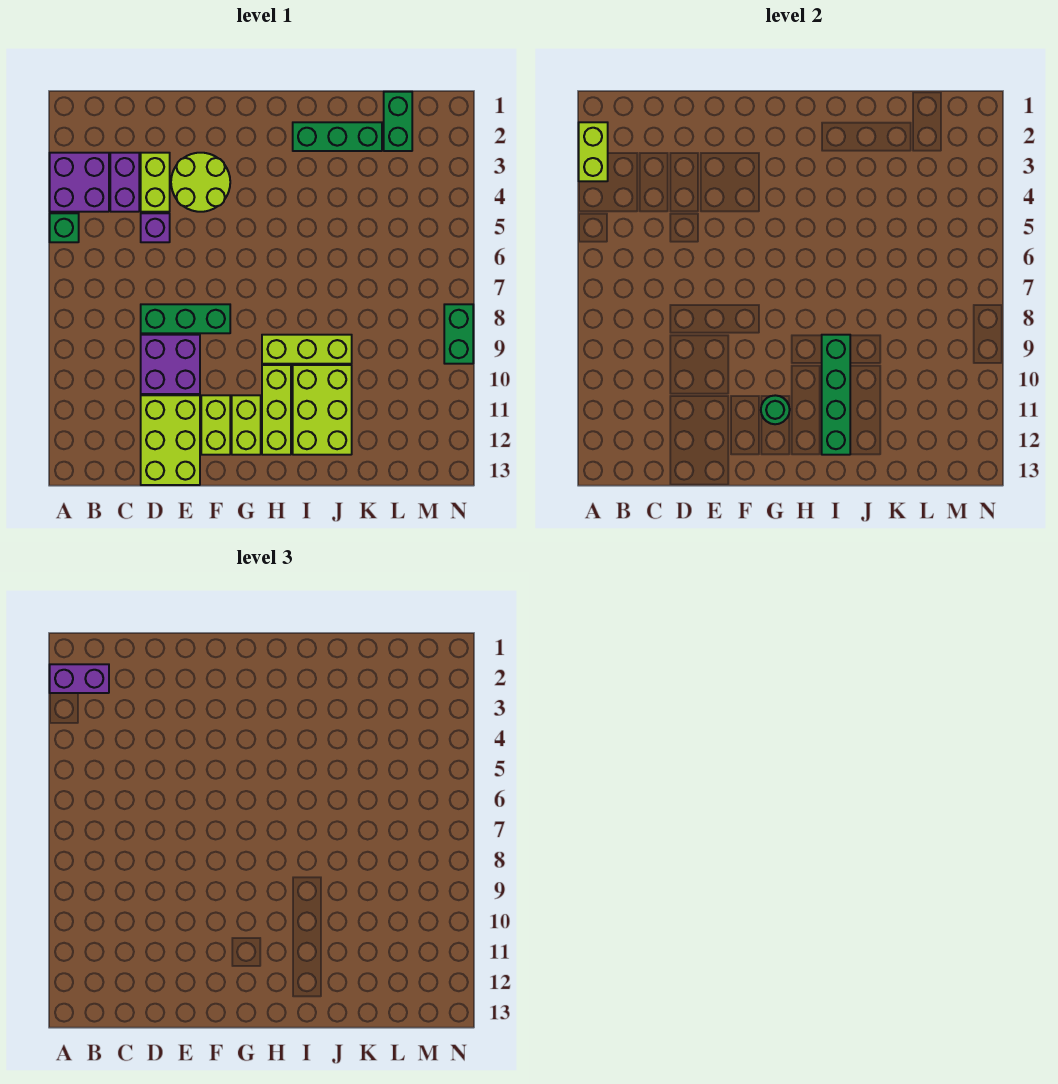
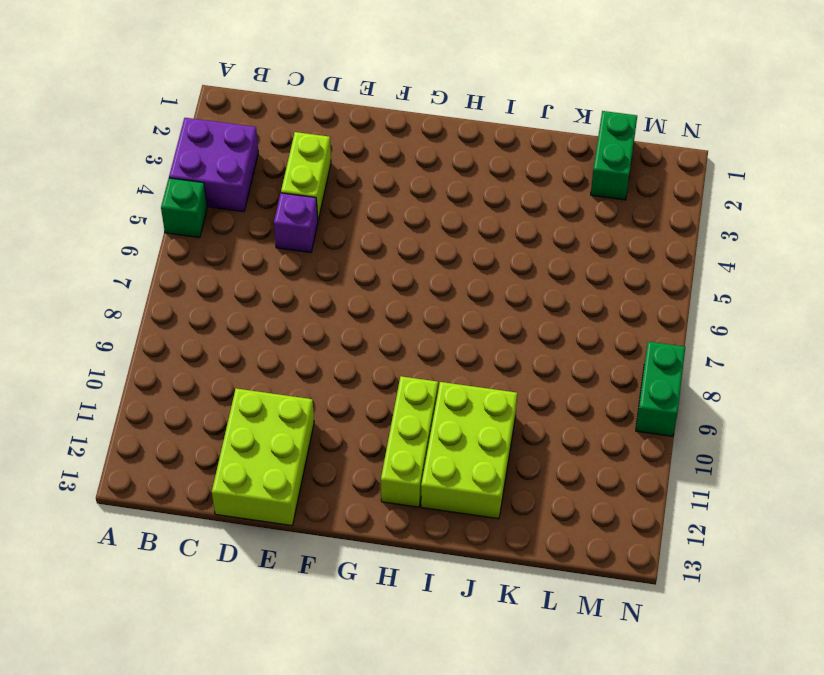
none -> purple 1x2 brick [110,153,139,212]
none -> green 1x3 brick [141,304,230,333]
none -> purple 2x2 brick [141,335,200,394]

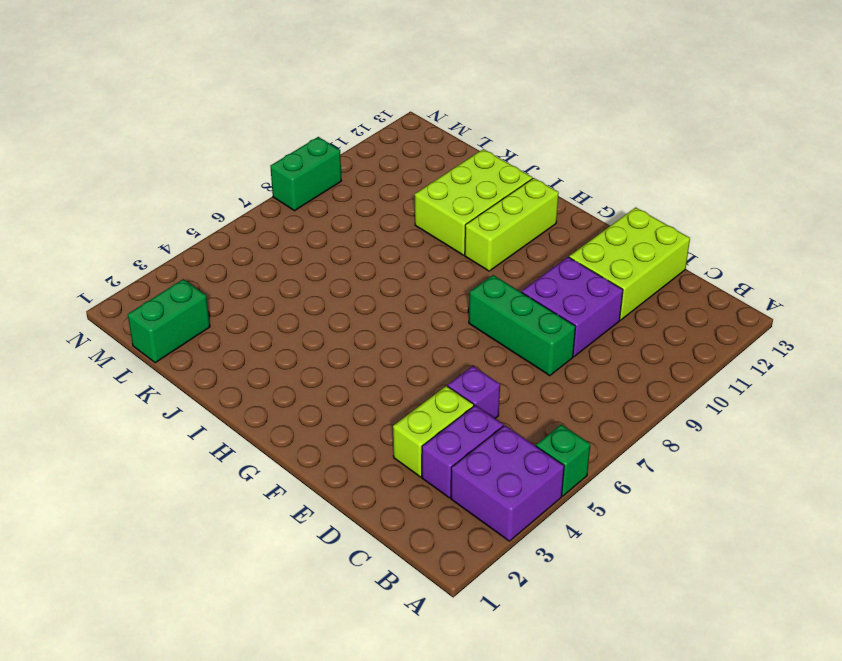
none -> lime 2x2 round brick [171,153,230,212]
none -> lime 1x2 brick [201,395,230,455]
none -> lime 1x2 brick [232,395,261,455]

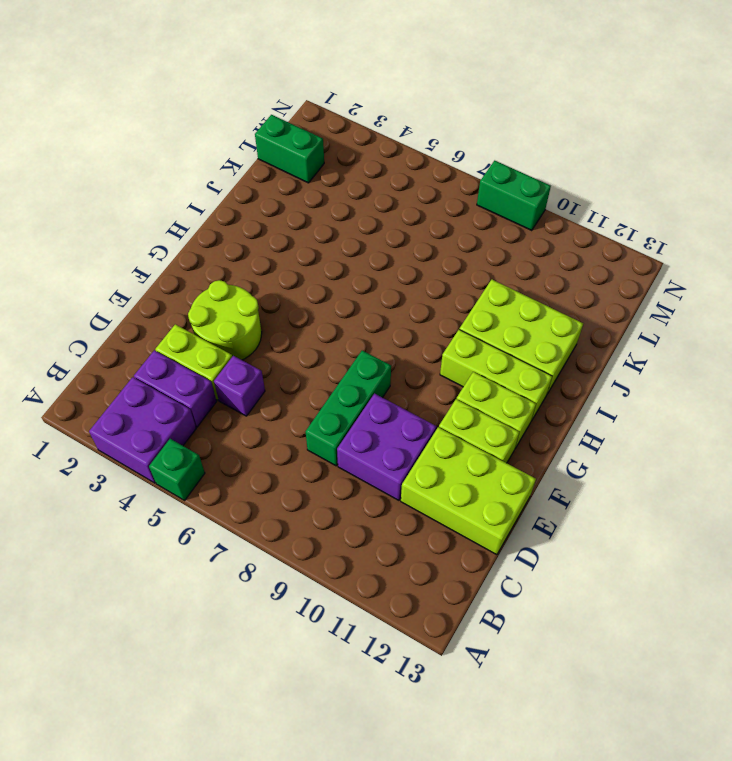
none -> lime 1x3 brick [262,335,352,364]
none -> green 1x3 brick [293,122,382,151]
none -> lime 1x2 brick [579,122,608,181]

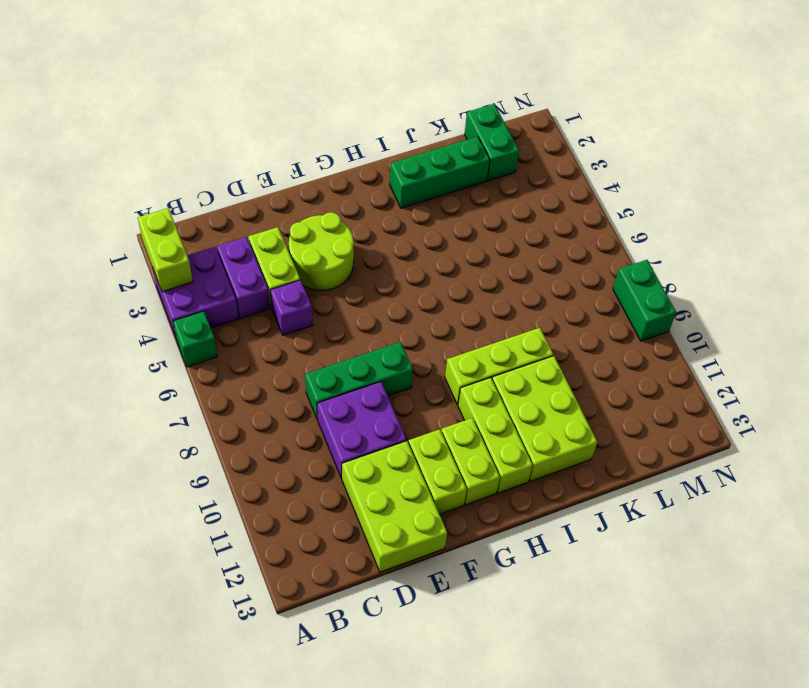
none -> green 1x1 round brick [761,395,790,424]
none -> green 1x4 brick [822,335,850,455]
none -> purple 1x2 brick [50,664,109,693]

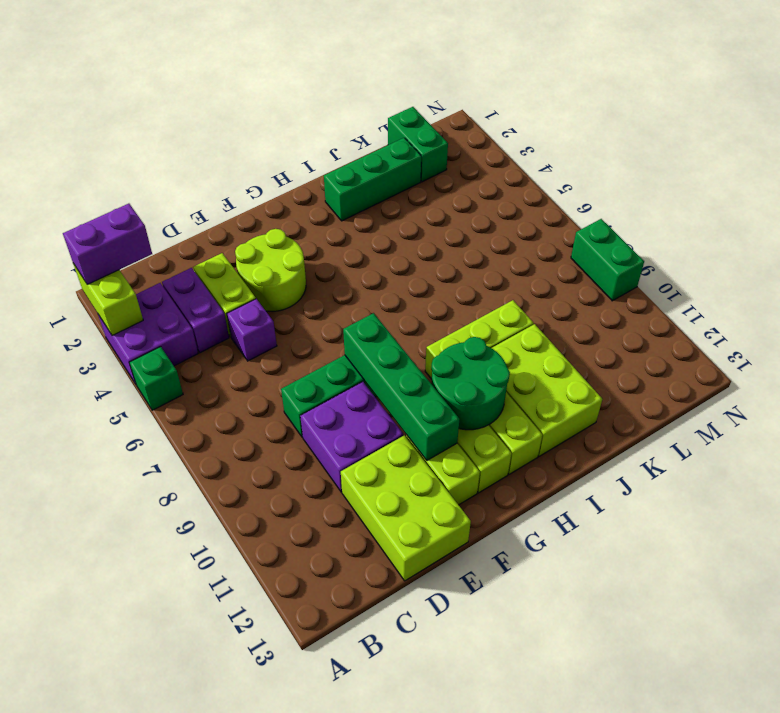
green 1x4 brick [343,313,459,460] -> green 1x4 brick moved to [822,335,850,455]
green 2x2 round brick [431,337,510,430] -> green 1x1 round brick [761,395,790,424]

